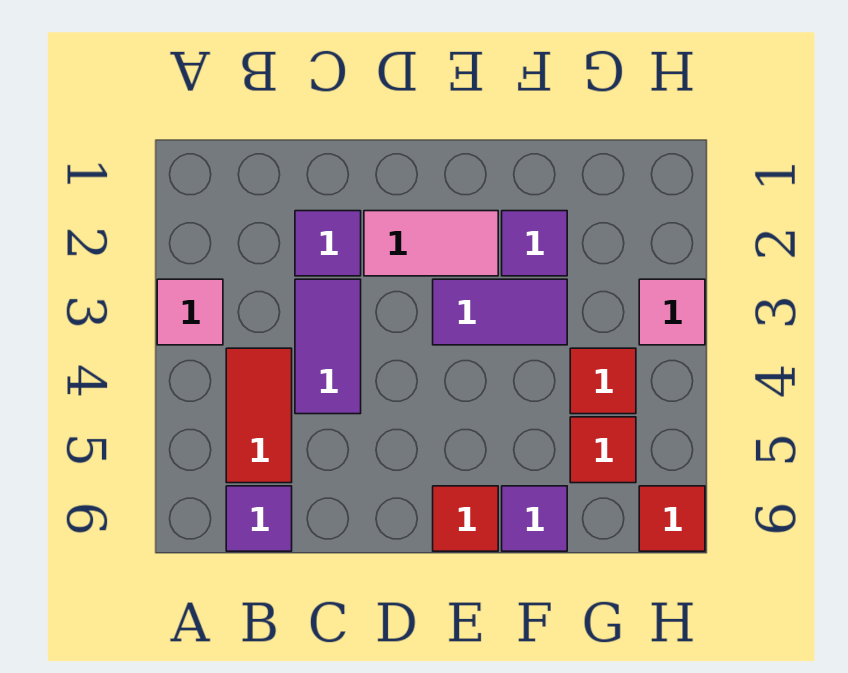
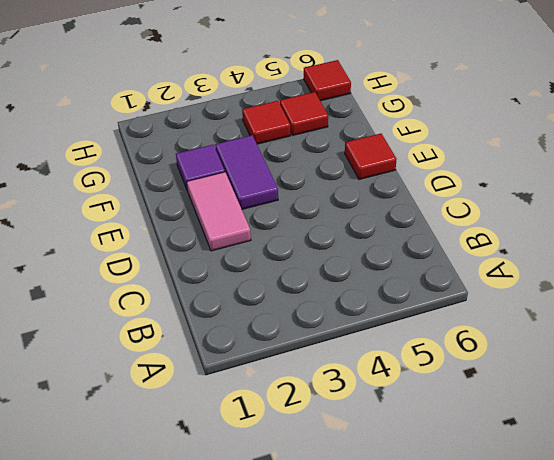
none -> pink 1x1 tile [157,279,223,345]
none -> red 1x2 tile [226,348,292,483]
none -> purple 1x1 tile [226,486,292,551]

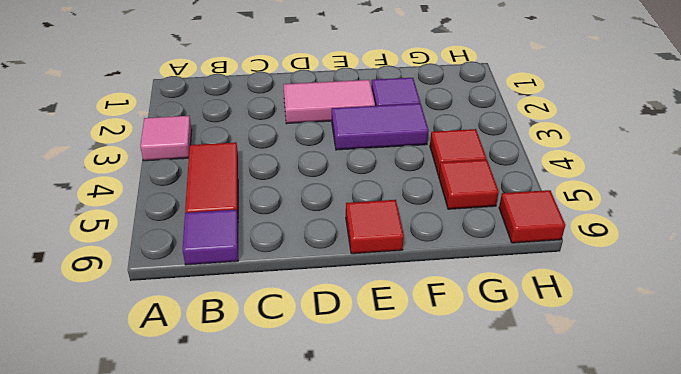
none -> purple 1x1 tile [295,211,361,276]
none -> purple 1x2 tile [295,279,361,414]
none -> purple 1x1 tile [502,486,567,551]

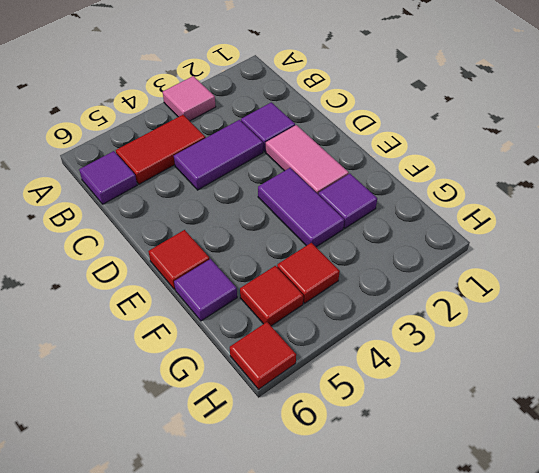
none -> pink 1x1 tile [639,279,705,345]

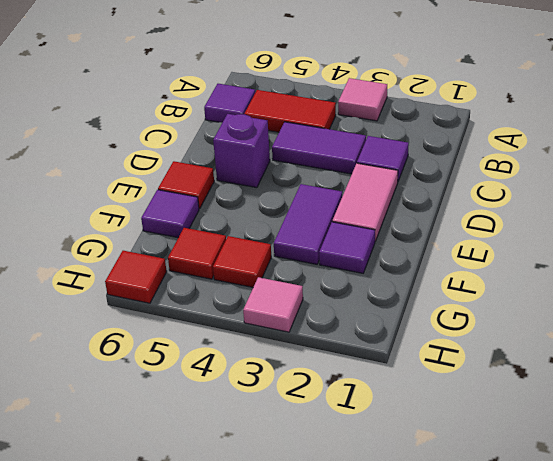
purple 1x1 brick [213,114,270,188] -> none

